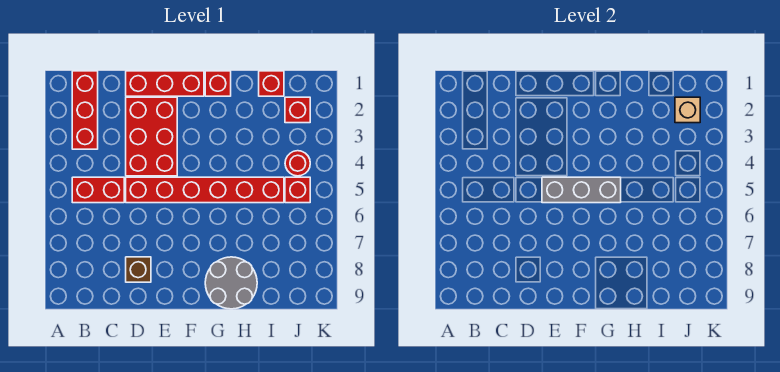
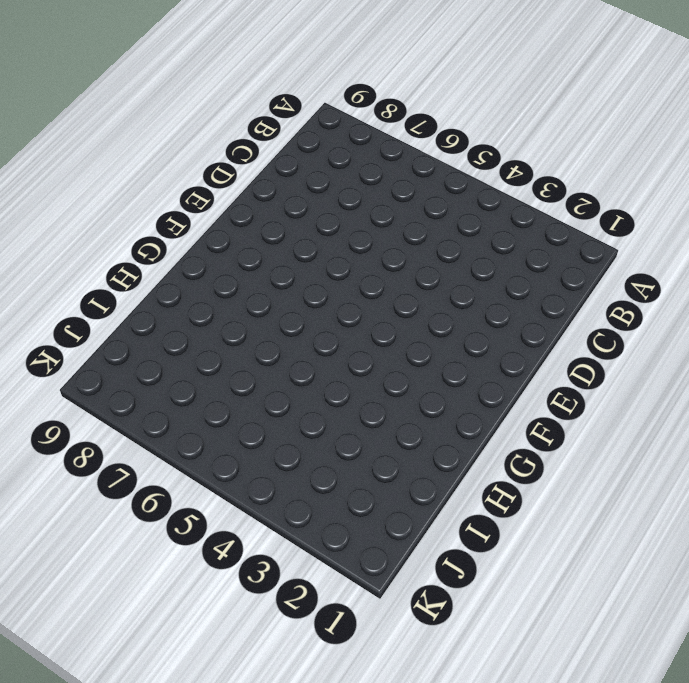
none -> red 1x3 brick [72,71,98,149]
none -> red 1x2 brick [72,177,124,203]
none -> red 1x3 brick [126,71,204,96]

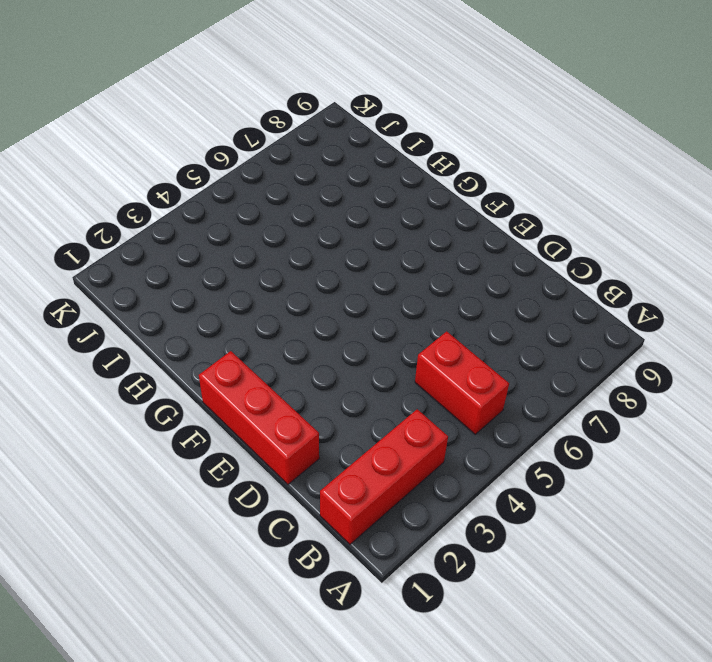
none -> red 2x3 brick [126,97,177,176]
none -> red 1x6 brick [126,177,284,203]
none -> brown 1x1 brick [126,257,151,282]

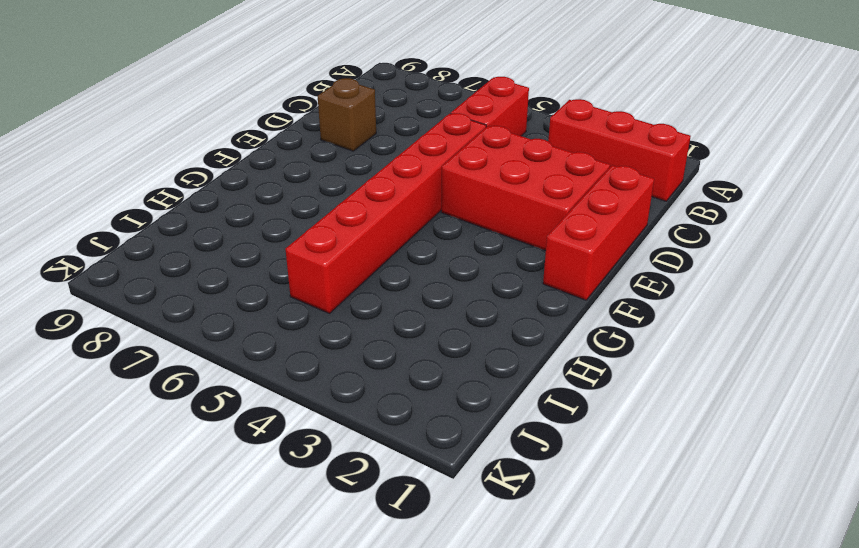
none -> red 1x1 brick [205,71,231,96]
none -> grey 2x2 round brick [205,257,257,309]
none -> red 1x1 brick [259,71,284,96]

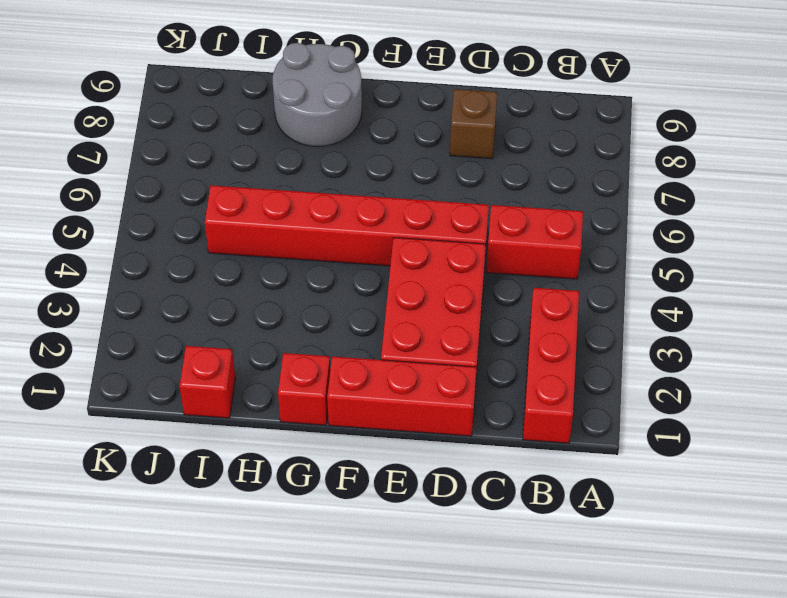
none -> red 1x1 brick [285,97,310,123]
none -> red 1x1 round brick [285,151,310,176]
none -> red 1x1 brick [285,177,310,203]

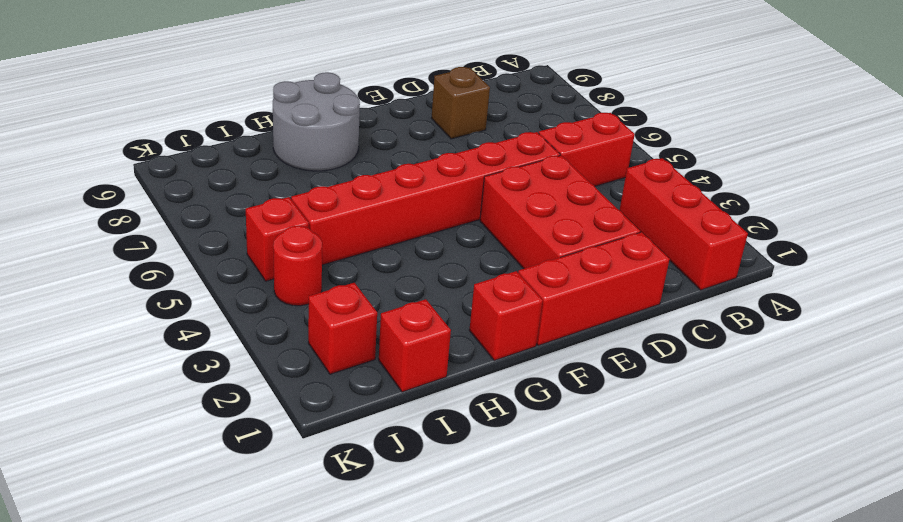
none -> grey 1x3 brick [542,177,621,203]
none -> tan 1x1 brick [675,97,700,123]

